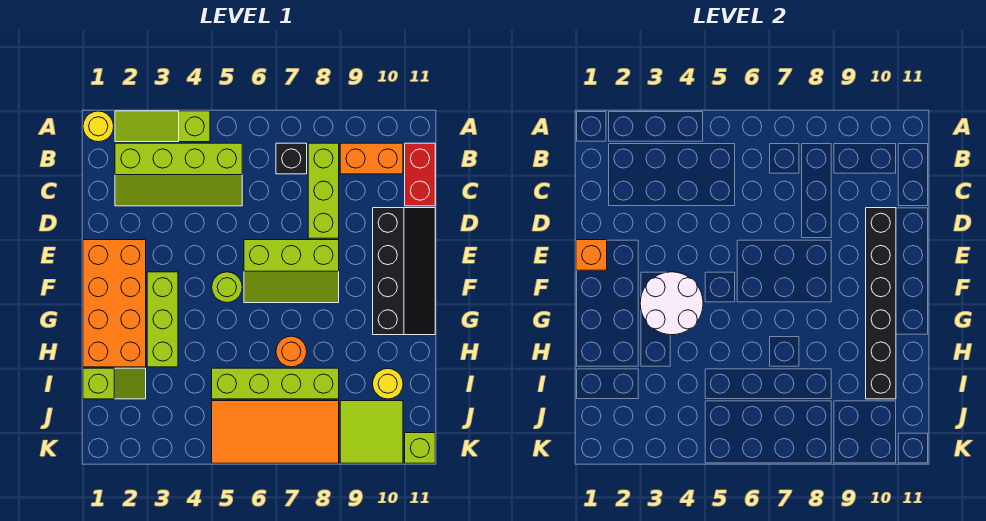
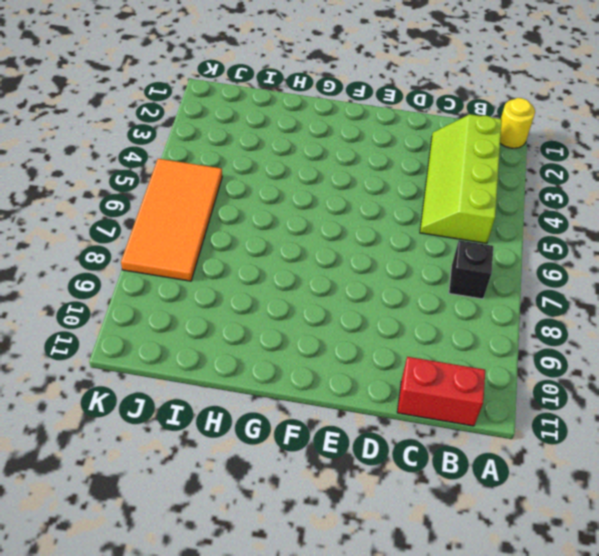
none -> lime 1x3 slope [115,111,210,142]
none -> lime 1x3 brick [308,143,339,238]
none -> orange 1x2 brick [340,143,403,174]

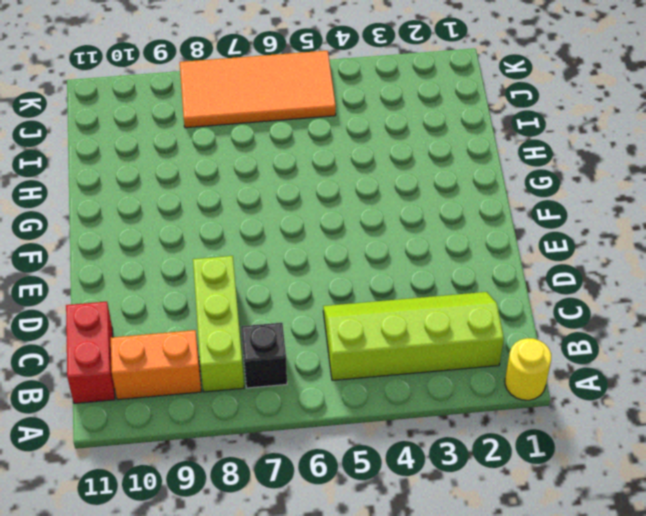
none -> lime 1x3 slope [115,111,210,142]
none -> black 2x4 slope [373,208,435,335]
none -> orange 2x4 brick [83,240,146,367]

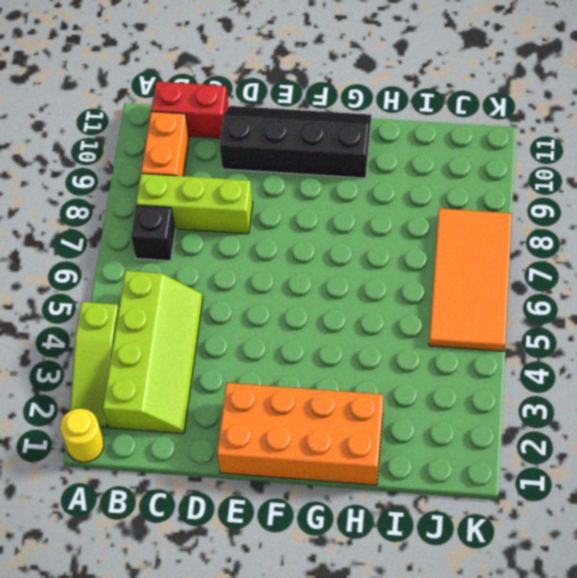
none -> lime 2x3 slope [244,240,339,303]
none -> lime 1x3 brick [147,272,178,367]
none -> lime 1x1 round brick [212,272,242,303]

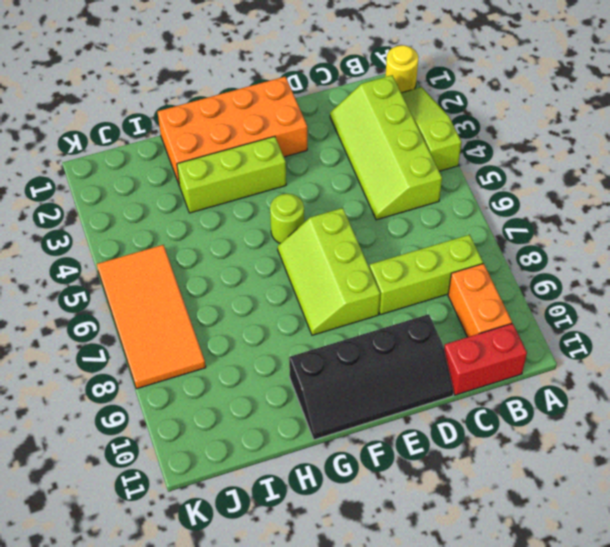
none -> black 1x1 brick [276,143,307,174]
none -> orange 1x1 round brick [276,336,307,367]
none -> lime 1x2 slope [83,368,146,399]

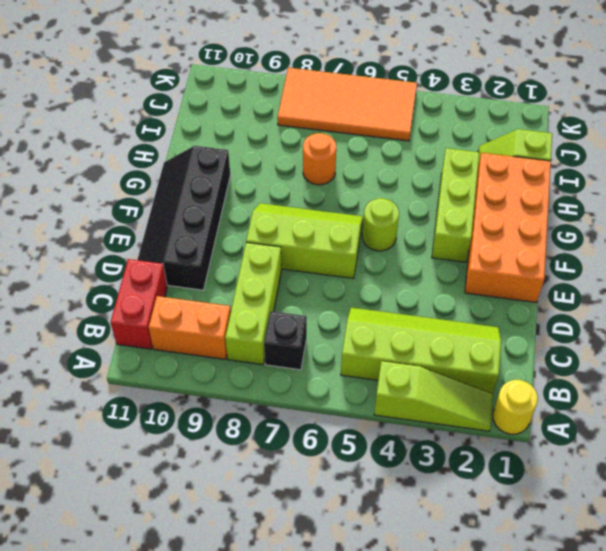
none -> lime 1x4 brick [212,368,339,399]
none -> yellow 1x1 round brick [373,369,403,399]
none -> lime 2x2 tile [340,401,403,463]

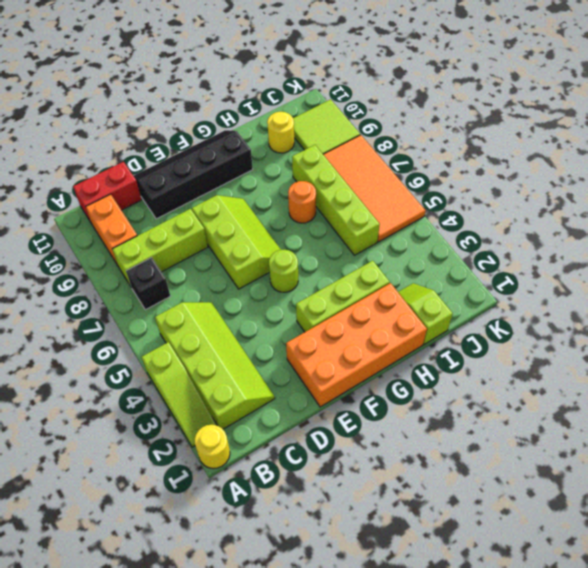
none -> lime 1x1 brick [405,433,435,463]
none -> black 1x6 brick [866,208,896,399]
none -> orange 1x1 brick [576,240,607,270]

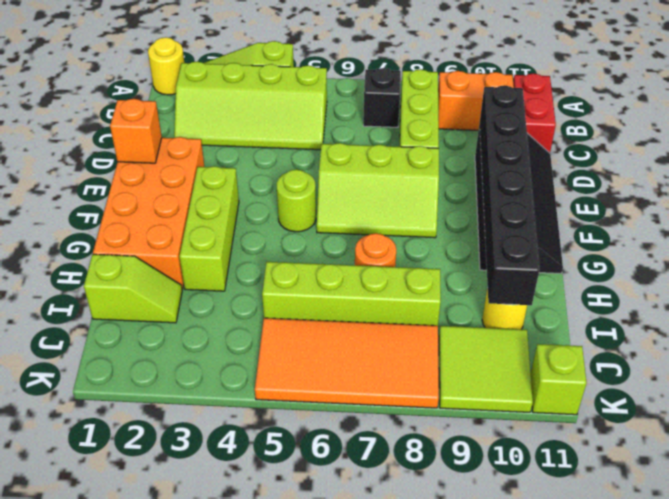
none -> white 2x2 round brick [640,272,703,335]

